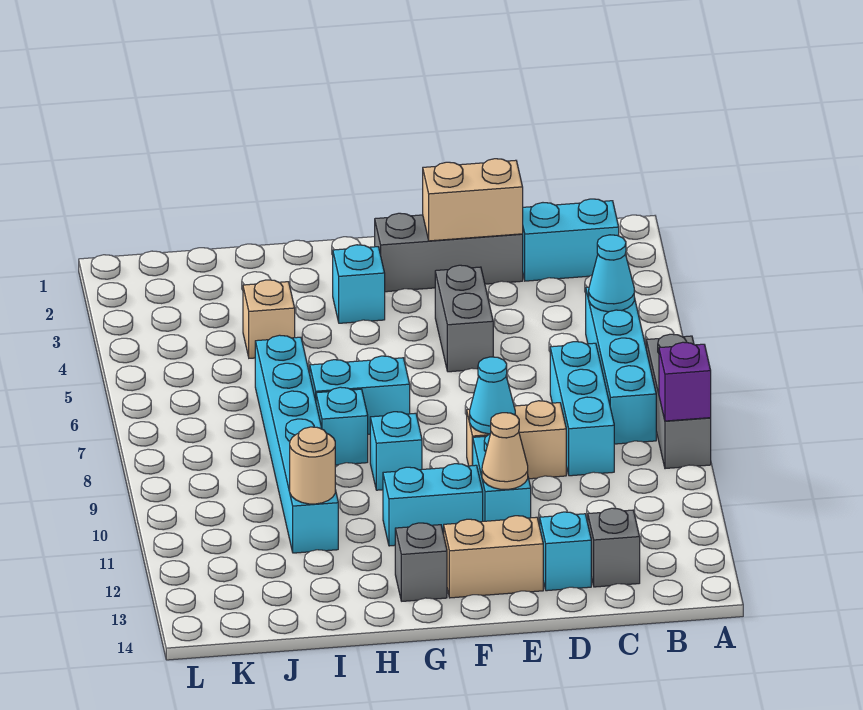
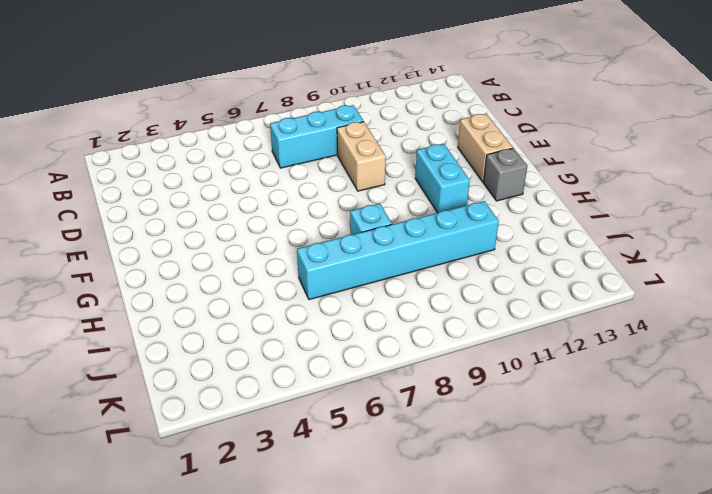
none -> grey 1x3 brick [646,334,711,469]
none -> cyan 1x2 brick [523,199,619,281]
none -> cyan 1x4 brick [586,287,656,444]

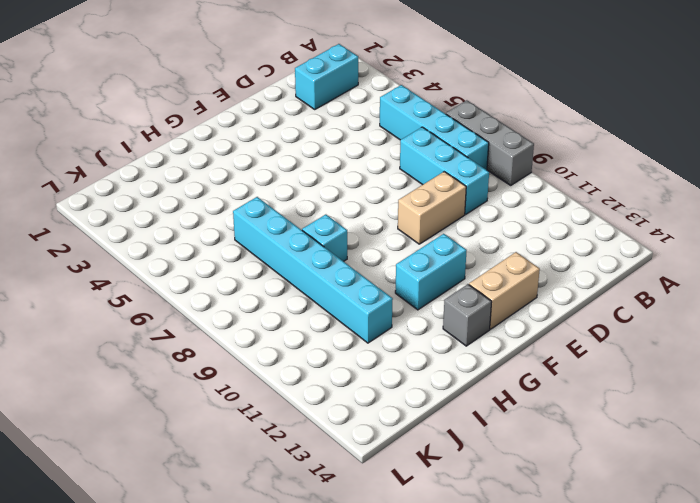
none -> grey 1x1 brick [588,508,640,587]
none -> grey 1x3 brick [375,213,523,292]
none -> cyan 1x1 brick [540,512,591,591]

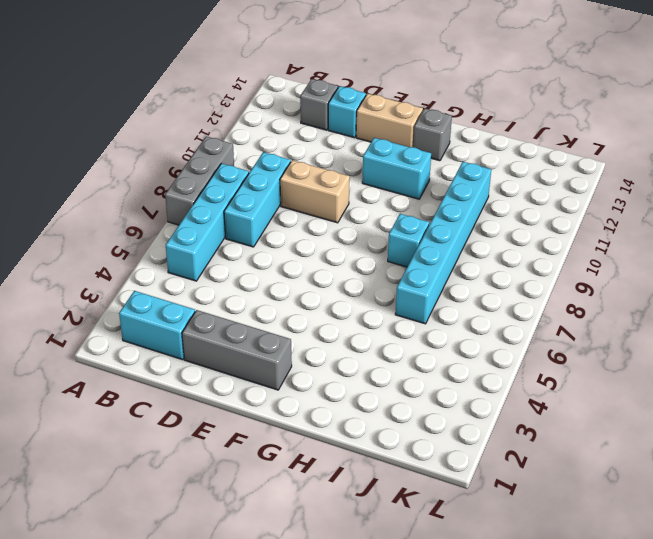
none -> grey 1x2 brick [435,265,493,372]
none -> cyan 1x2 brick [473,434,531,521]
none -> cyan 1x1 brick [333,245,385,323]

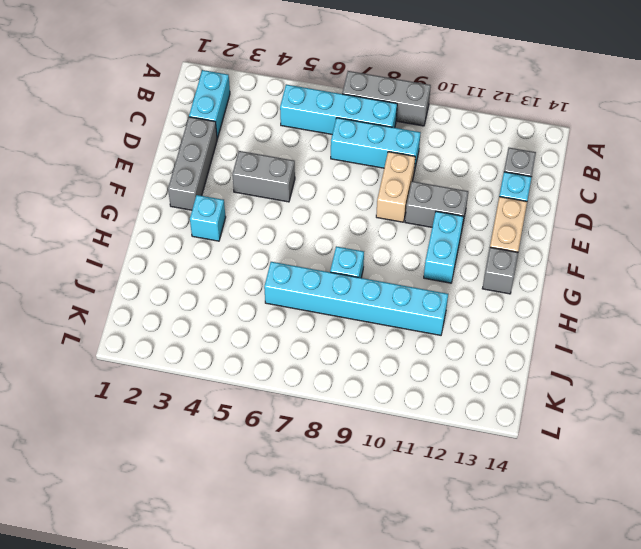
grey 1x2 brick [405,181,468,227] -> cyan 1x2 brick [473,434,531,521]
none -> cyan 1x2 brick [310,356,410,434]
none -> cyan 1x1 brick [370,412,422,490]
none -> tan 1x1 brick [243,280,295,358]

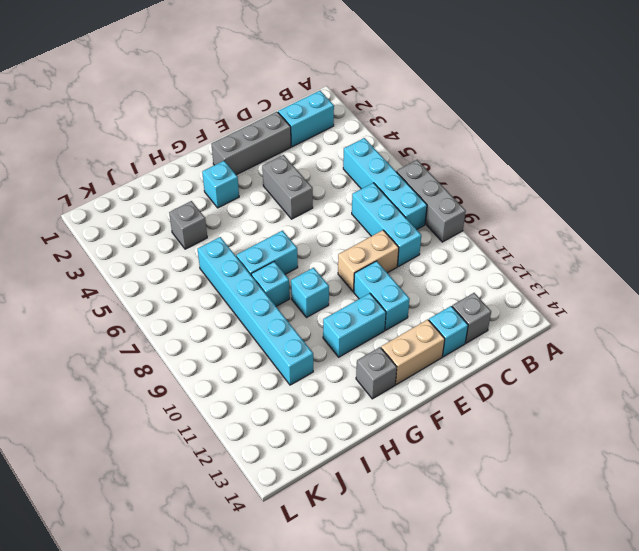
grey 1x1 brick [169,201,207,249] -> tan 1x1 brick [243,280,295,358]
none -> purple 1x1 brick [659,342,711,421]
none -> cyan 1x1 cone [589,235,634,312]
none -> tan 1x2 brick [423,159,523,241]

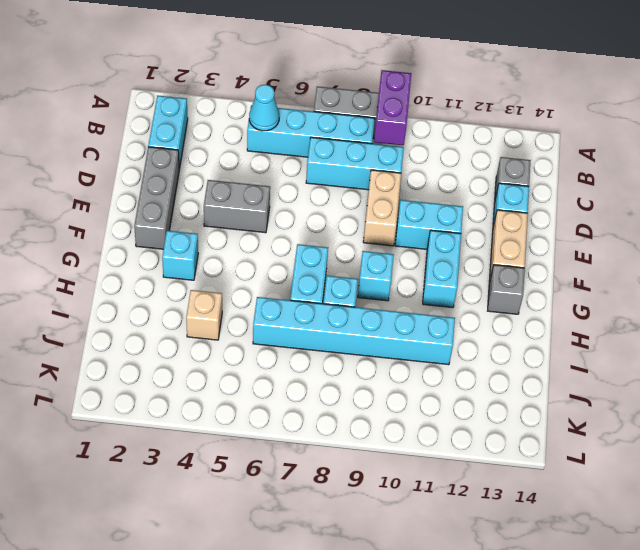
purple 1x2 brick [374,70,411,145] -> purple 1x1 brick [659,342,711,421]
none -> tan 1x2 brick [423,159,523,241]
none -> cyan 1x1 cone [470,357,515,434]
none -> tan 1x1 cone [482,413,528,489]

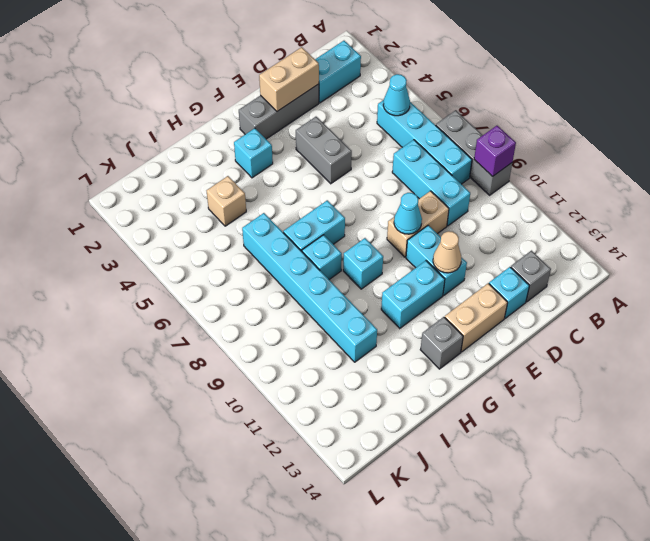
none -> tan 1x1 round brick [290,427,335,504]

